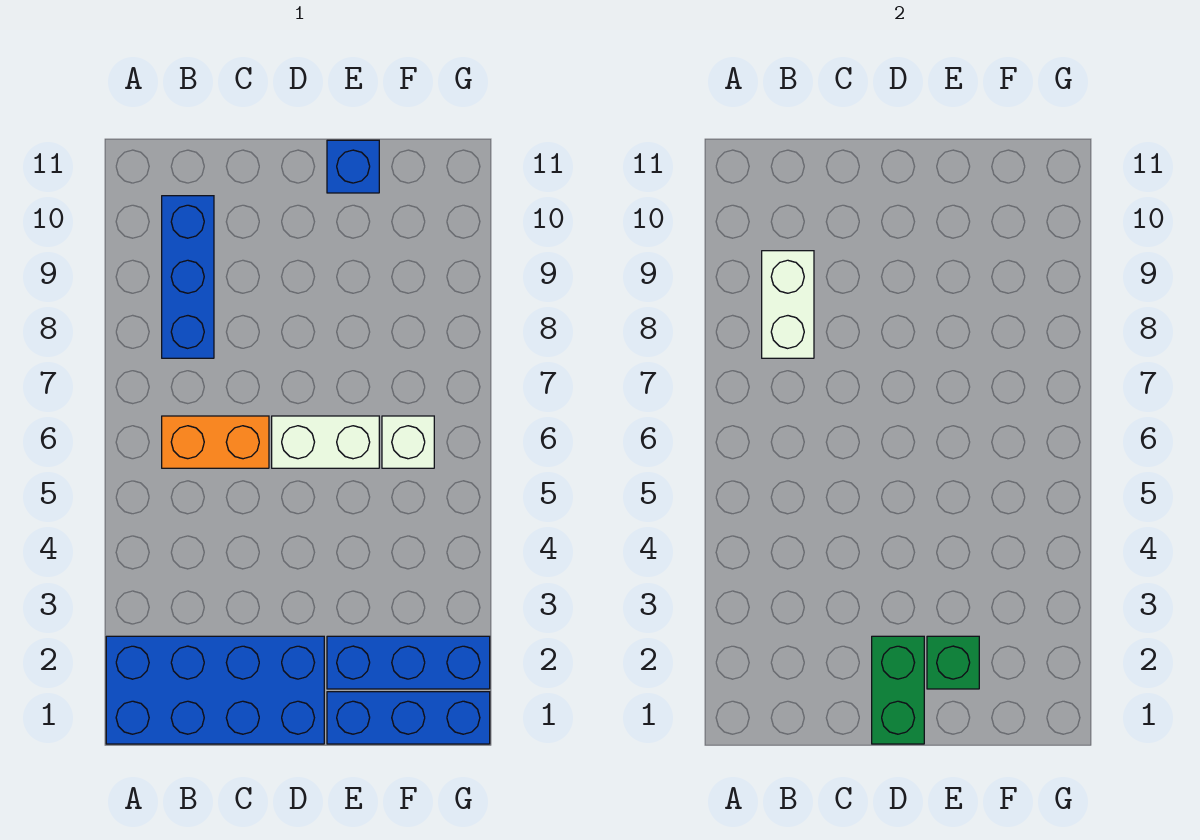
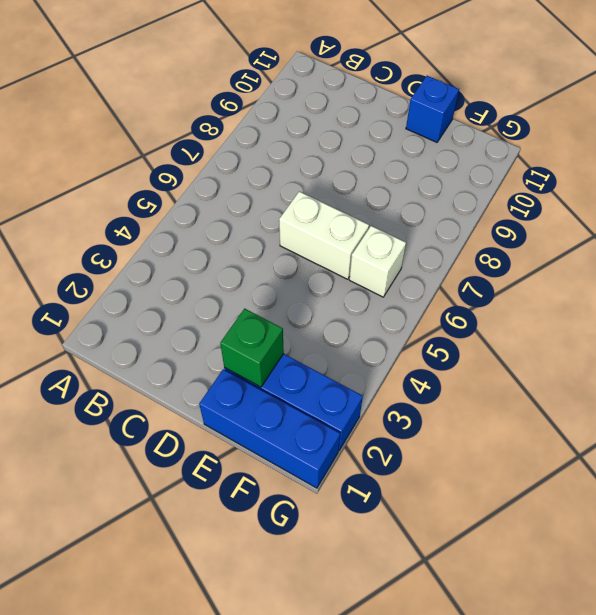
none -> blue 2x4 brick [106,636,324,744]
none -> orange 1x2 brick [162,416,269,468]

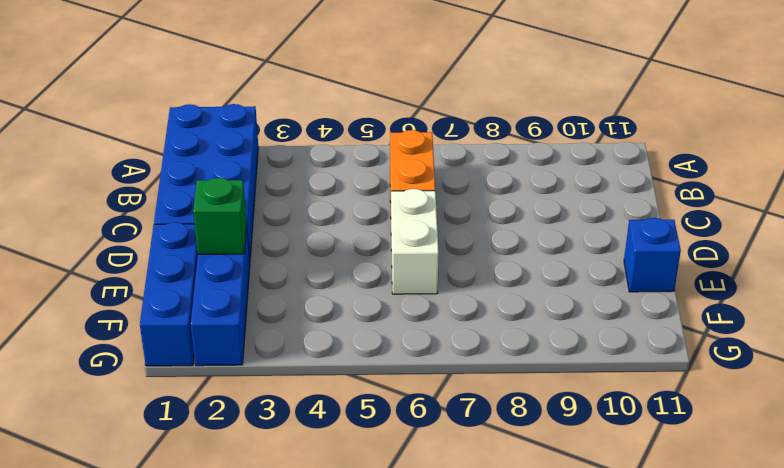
none -> blue 1x3 brick [162,196,214,358]
none -> white 1x1 brick [382,416,434,468]

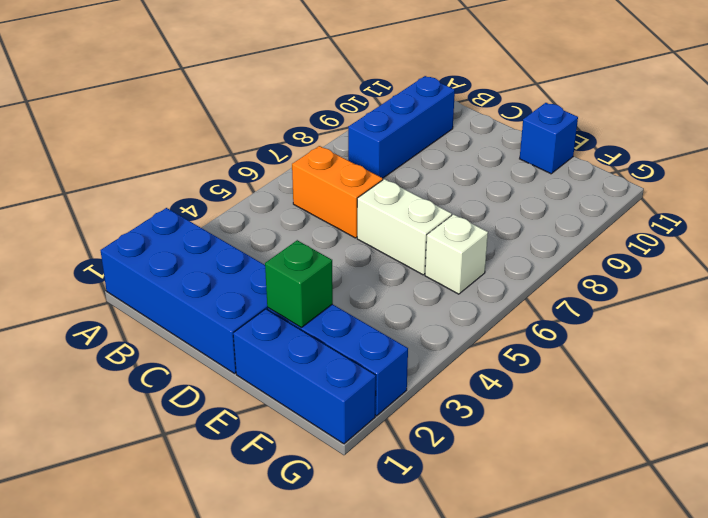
none -> white 1x2 brick [762,251,814,358]
none -> green 1x2 brick [872,636,924,744]

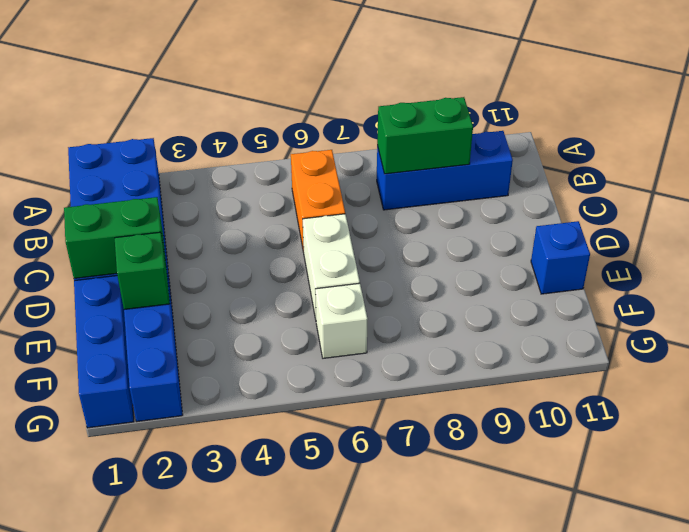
green 1x2 brick [377,97,473,174] -> white 1x2 brick [762,251,814,358]

